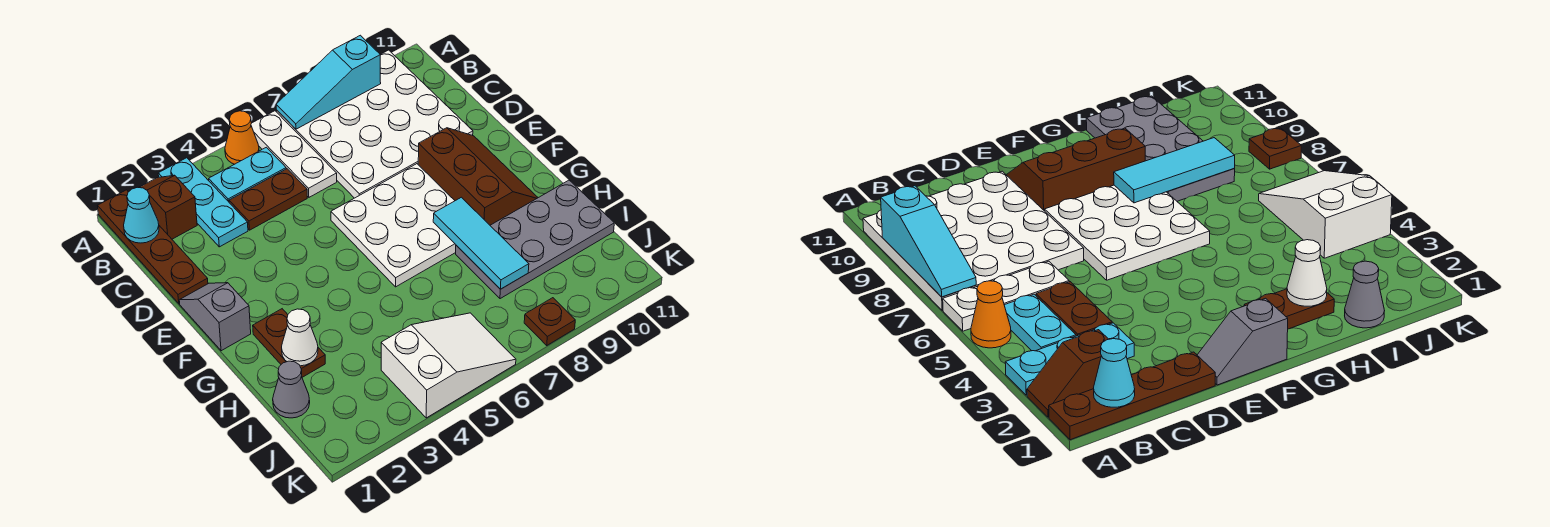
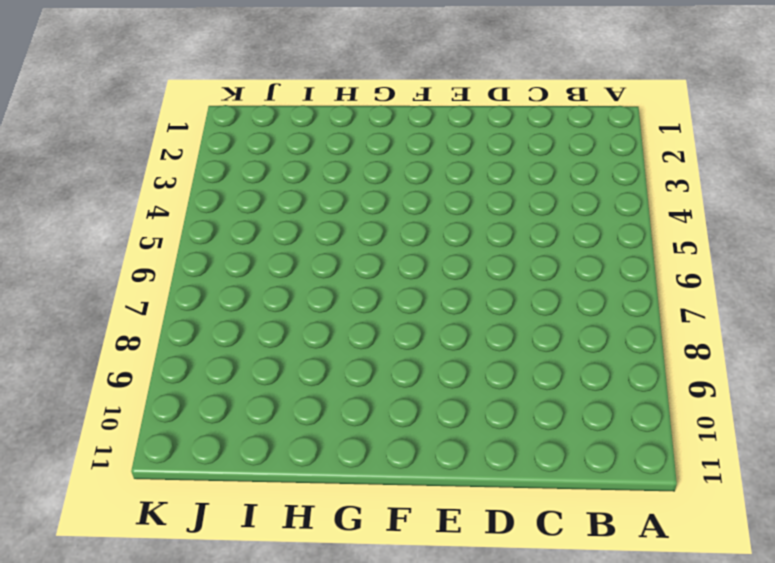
none -> brown 1x4 plate [98,190,208,303]
none -> brown 1x2 slope [139,175,197,239]
none -> cyan 1x3 plate [158,158,248,247]

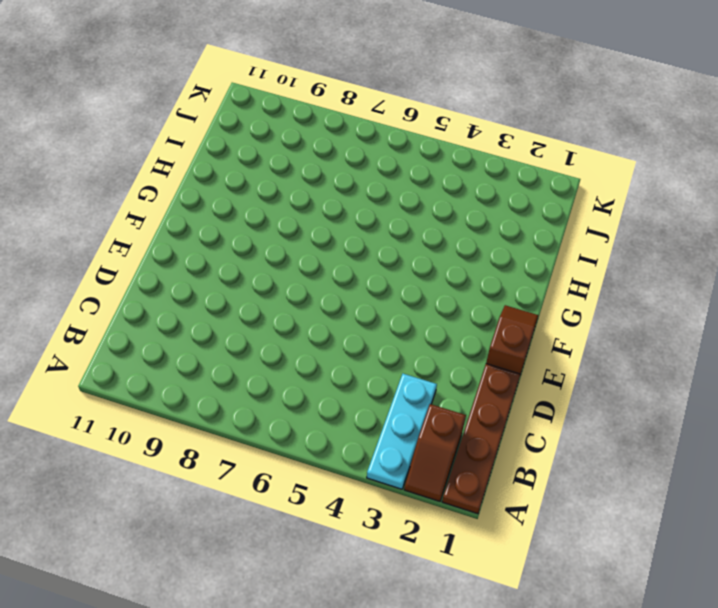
brown 1x2 slope [486,305,538,374] -> grey 1x2 slope [179,283,251,351]
none -> orange 1x1 cone [225,111,259,164]
none -> white 1x3 plate [251,111,337,197]
none -> white 4x4 plate [276,50,473,198]

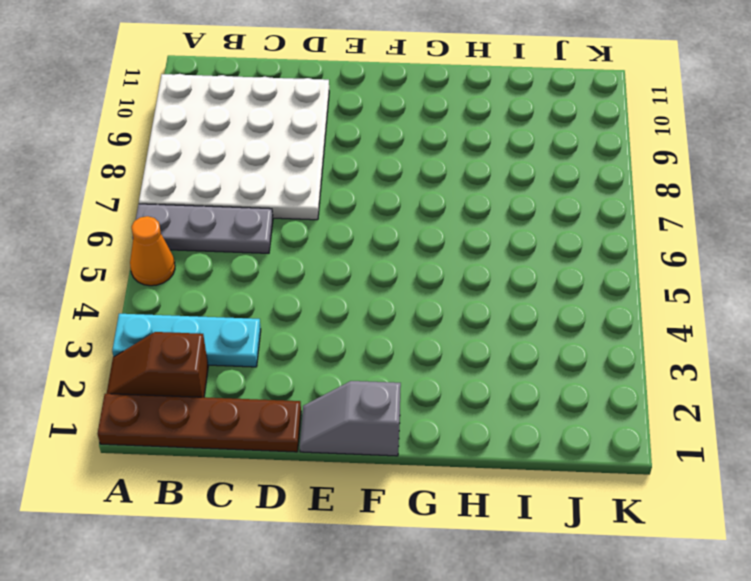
grey 1x3 plate [132,204,273,253] -> white 1x3 plate [251,111,337,197]
none -> cyan 1x2 plate [209,147,286,202]
none -> brown 1x2 plate [229,169,307,230]
none -> white 3x3 plate [331,164,456,287]

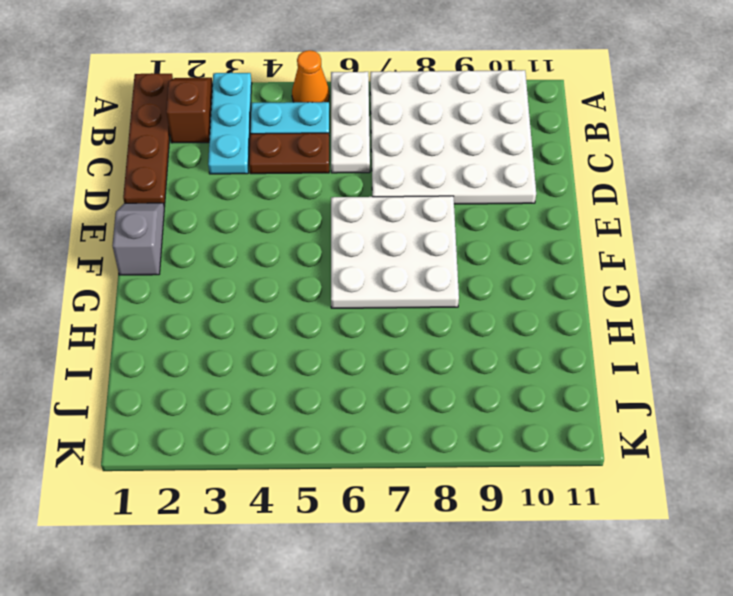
none -> brown 2x3 slope [418,128,538,225]
none -> brown 1x2 plate [253,309,325,377]
none -> grey 2x4 plate [456,180,614,299]

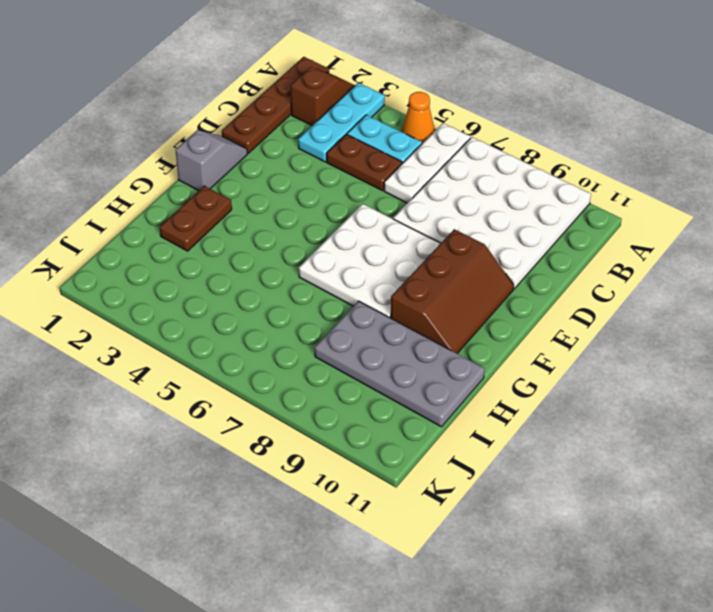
none -> grey 1x1 cone [273,361,310,418]
none -> white 2x3 slope [381,313,516,418]
none -> brown 1x1 plate [524,298,575,345]

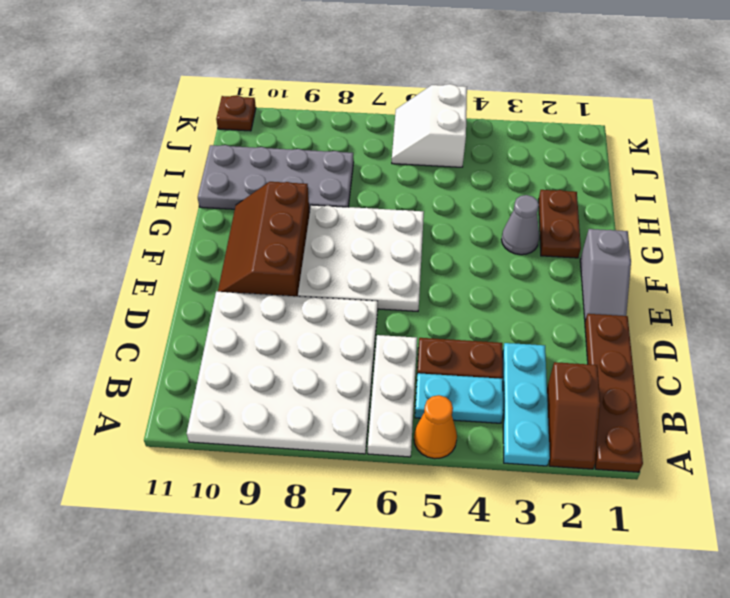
grey 1x1 cone [502,195,539,255] -> grey 1x1 cone moved to [273,361,310,418]
white 2x2 slope [392,84,467,167] -> white 2x3 slope [381,313,516,418]
brown 1x1 plate [216,95,256,131] -> brown 1x1 plate moved to [524,298,575,345]
none -> cyan 1x3 slope [276,35,381,129]
none -> cyan 1x1 cone [124,187,159,243]
none -> cyan 1x3 tile [433,197,529,289]

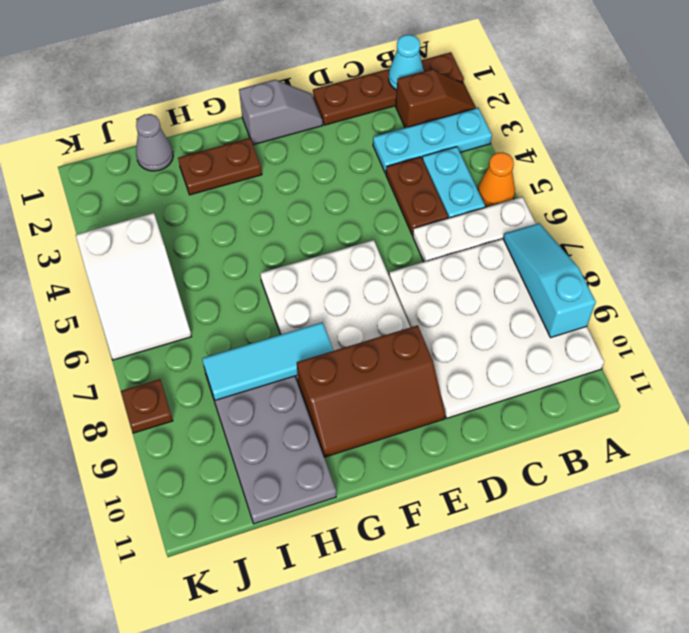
none -> white 1x1 cone [282,309,318,366]

